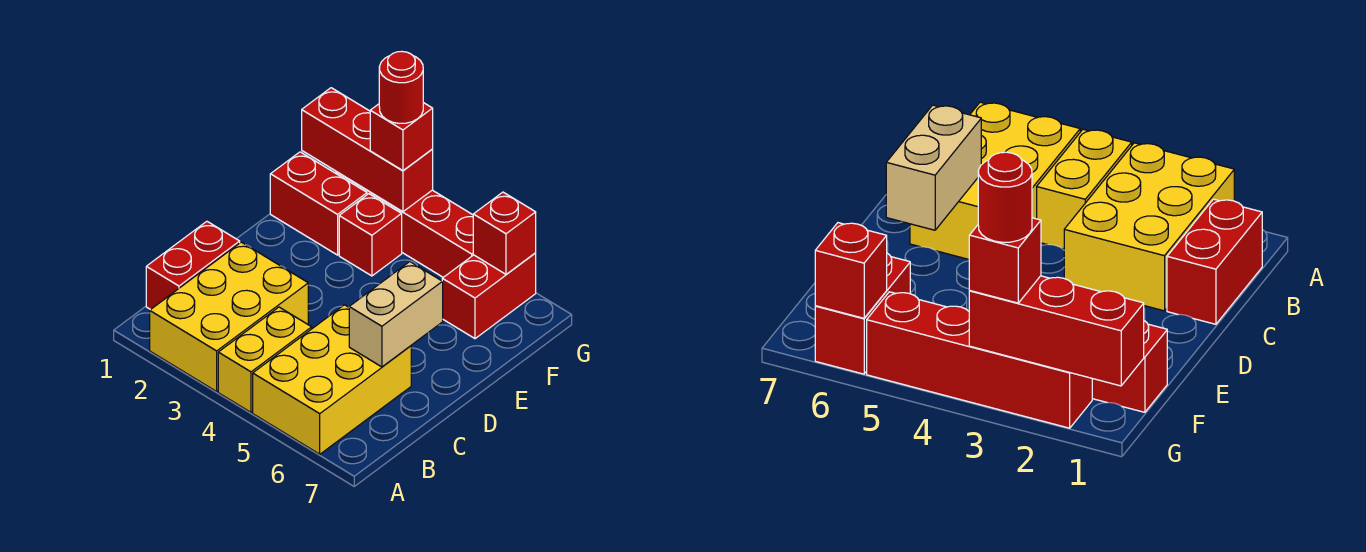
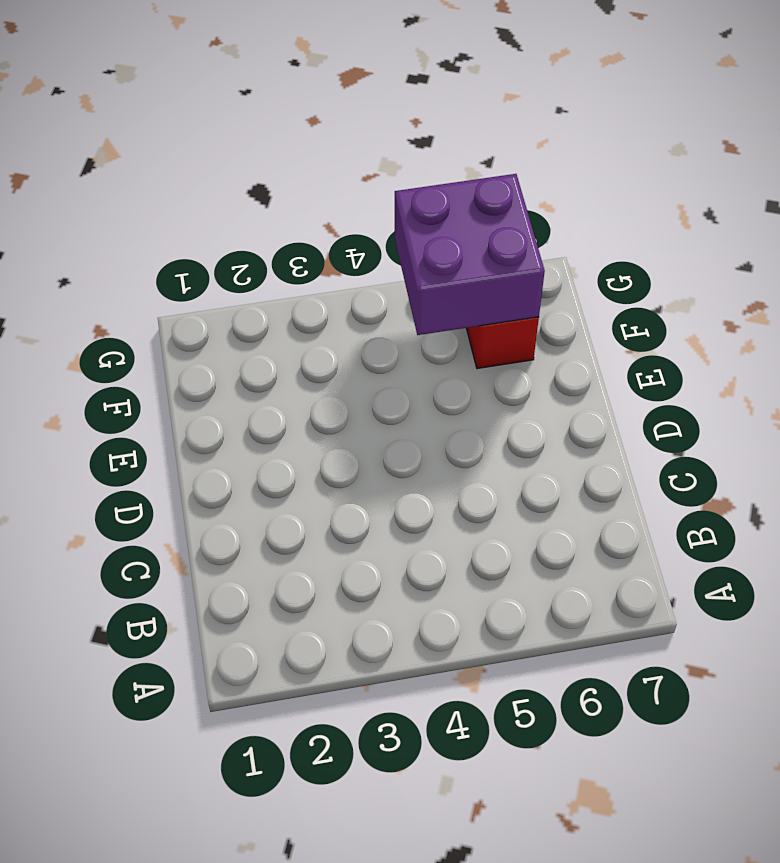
purple 2x2 brick [395,174,545,335] -> red 1x1 brick [473,192,536,274]
none -> yellow 2x3 brick [150,242,308,391]
none -> yellow 1x2 brick [218,307,312,412]
none -> yellow 2x3 brick [253,305,411,454]

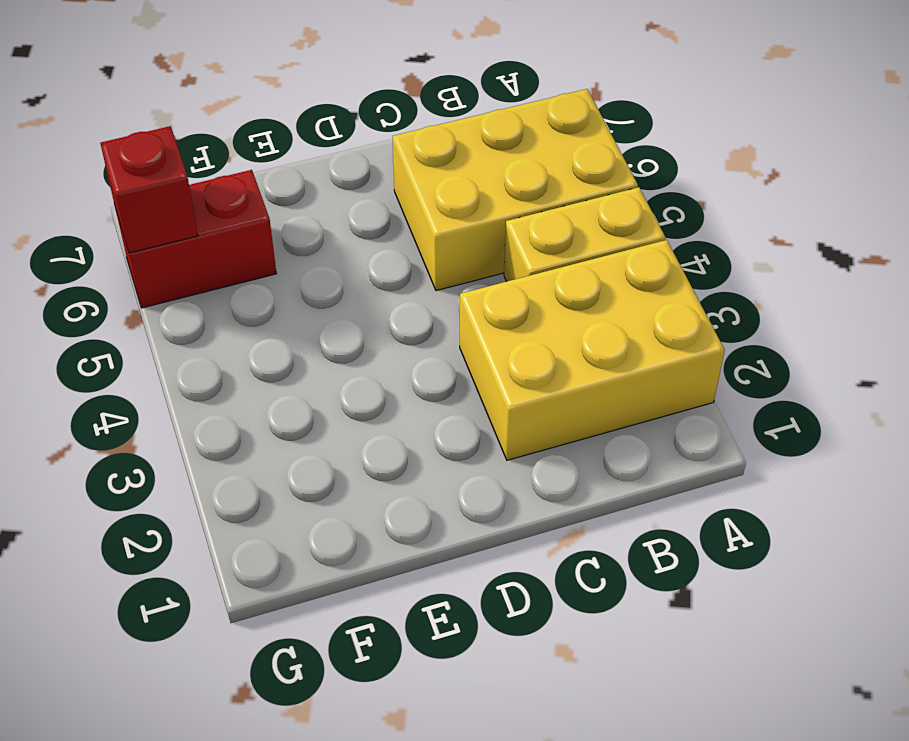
none -> red 1x2 brick [146,221,240,310]
none -> red 1x2 brick [270,152,367,255]
none -> red 1x1 brick [339,194,402,276]

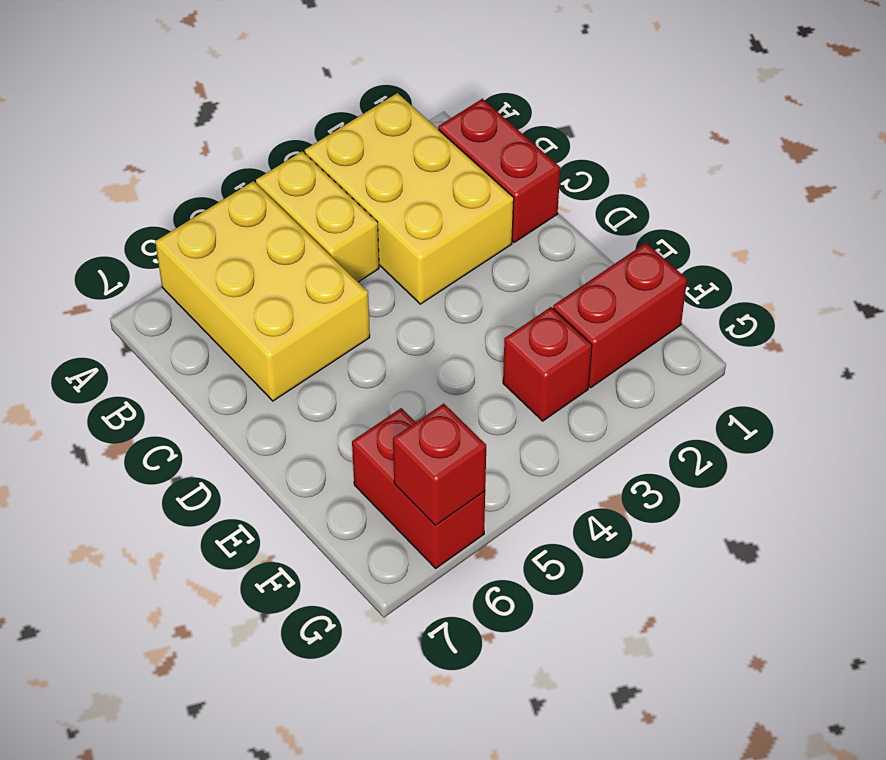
none -> red 1x4 brick [336,172,473,277]
none -> tan 1x2 brick [349,262,443,367]
none -> red 1x3 brick [302,88,433,212]

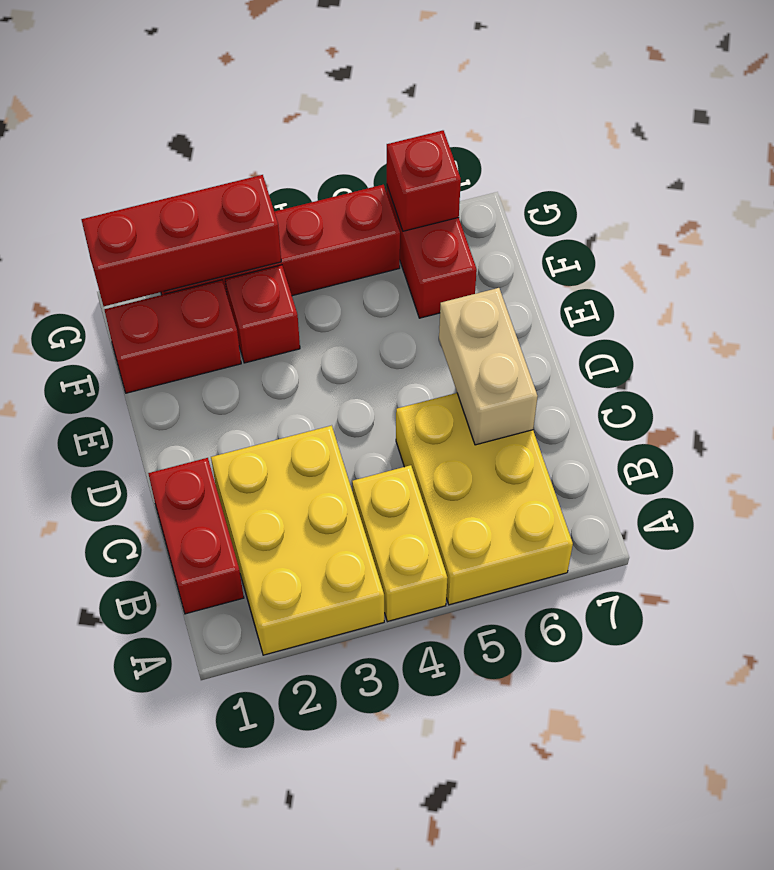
none -> red 1x1 brick [370,103,433,171]
none -> red 1x1 round brick [379,51,423,123]

